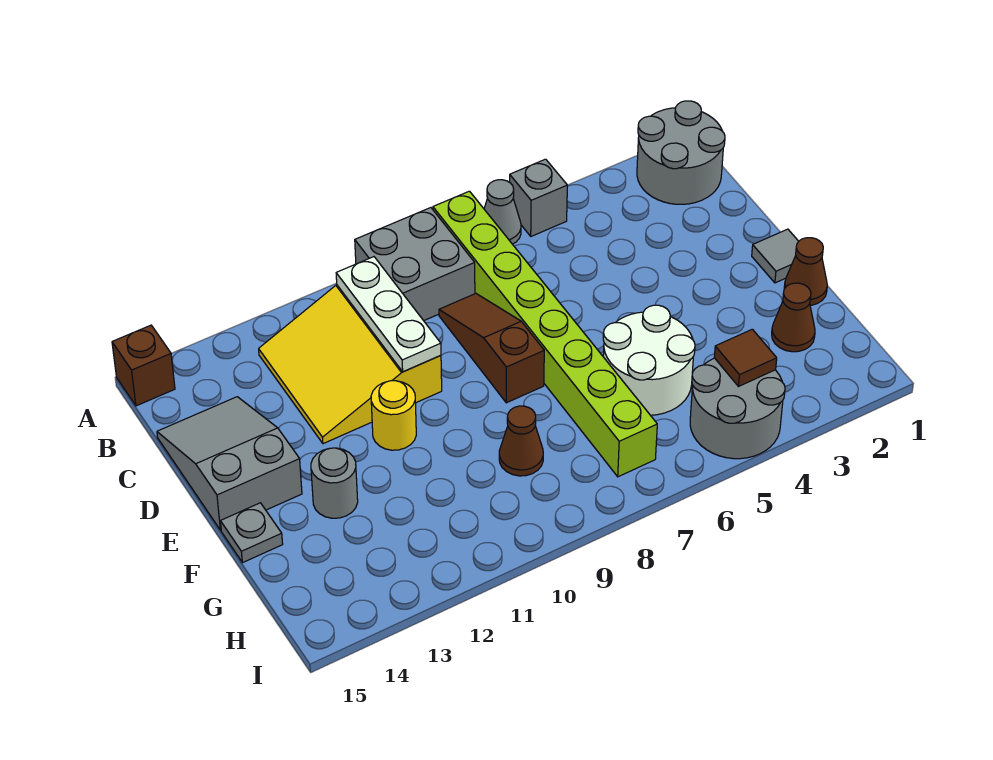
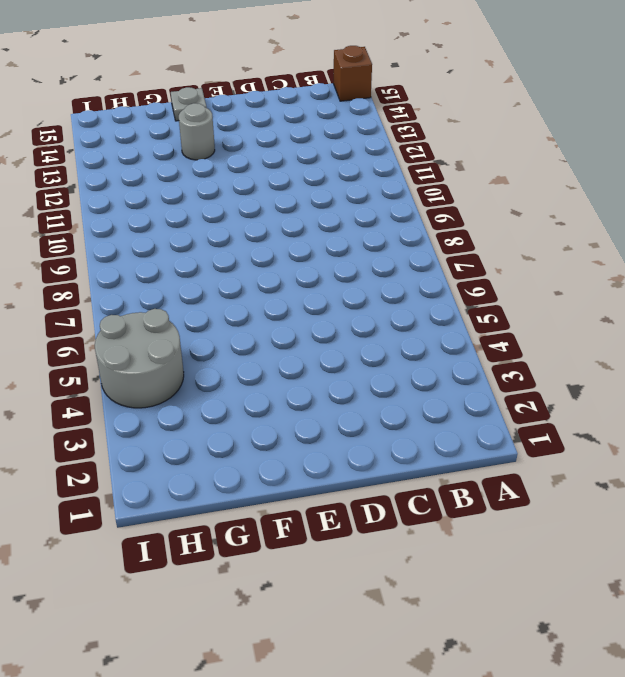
none -> grey 2x2 round brick [637,101,725,204]
none -> grey 1x1 brick [510,159,567,236]
none -> grey 1x1 cone [484,180,521,244]

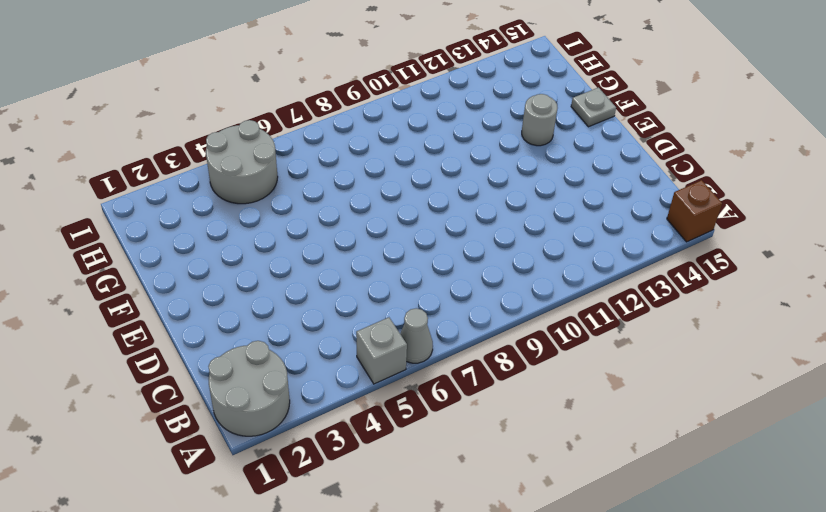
none -> lime 1x8 brick [433,191,657,477]
none -> grey 2x2 brick [355,208,475,321]
none -> yellow 3x3 slope [259,285,442,444]

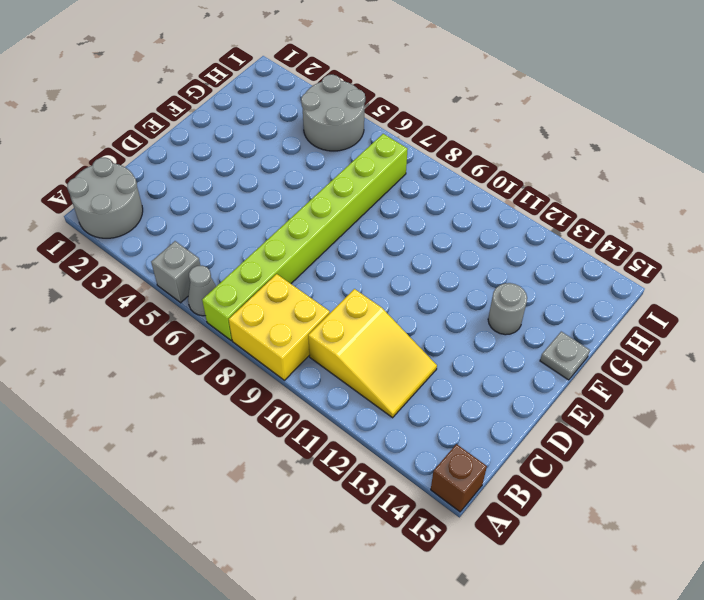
yellow 2x2 brick [229,274,330,380] -> grey 2x2 brick [355,208,475,321]
yellow 2x3 slope [308,289,437,418] -> yellow 3x3 slope [259,285,442,444]
none -> brown 1x3 slope [439,294,544,403]
none -> grey 2x3 slope [157,397,302,530]
none -> grey 1x1 tile [752,229,799,283]

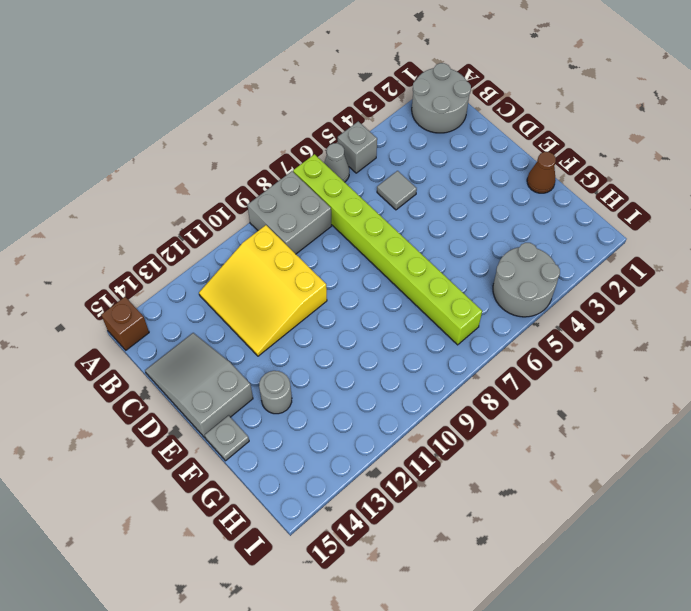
grey 1x1 tile [377,171,417,210] -> grey 1x1 tile moved to [752,229,799,283]
none -> brown 1x3 slope [439,294,544,403]
none -> yellow 1x1 round brick [371,381,416,450]
none -> white 2x2 round brick [603,305,695,415]

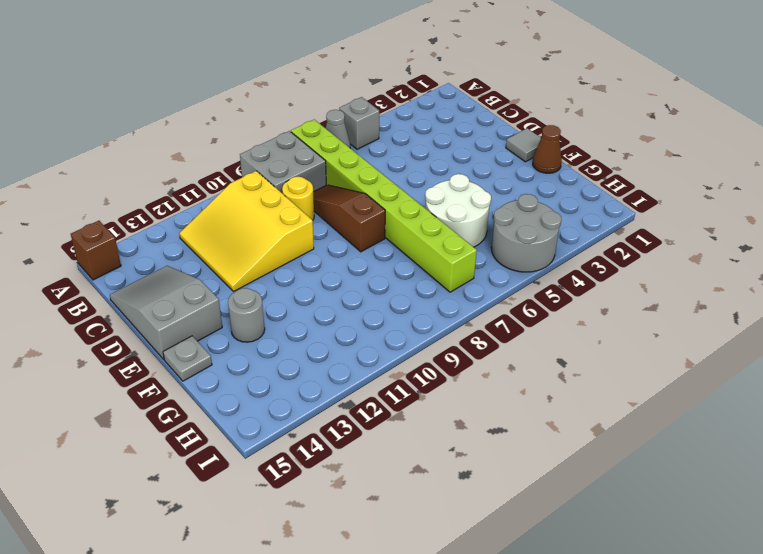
yellow 1x1 round brick [282,177,314,220] -> yellow 1x1 round brick moved to [371,381,416,450]
none -> grey 2x2 round brick [637,101,725,204]
none -> brown 1x1 cone [772,283,815,352]
none -> brown 1x1 cone [499,406,543,476]

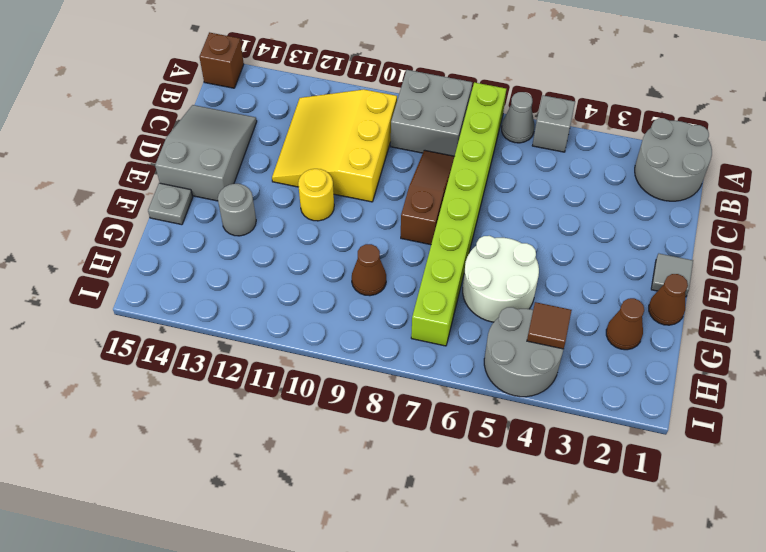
none -> white 1x3 plate [336,257,441,372]

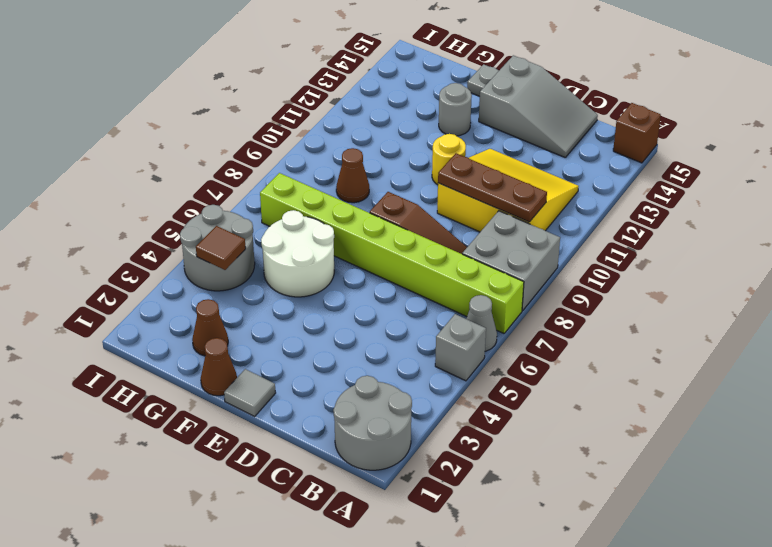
brown 1x3 plate [438,153,547,222] -> white 1x3 plate [336,257,441,372]

